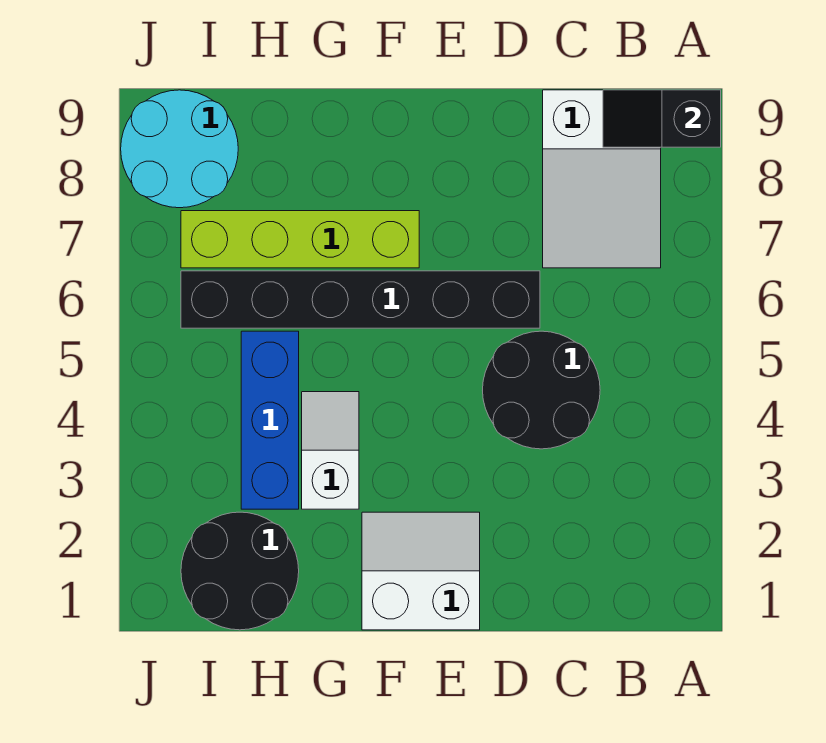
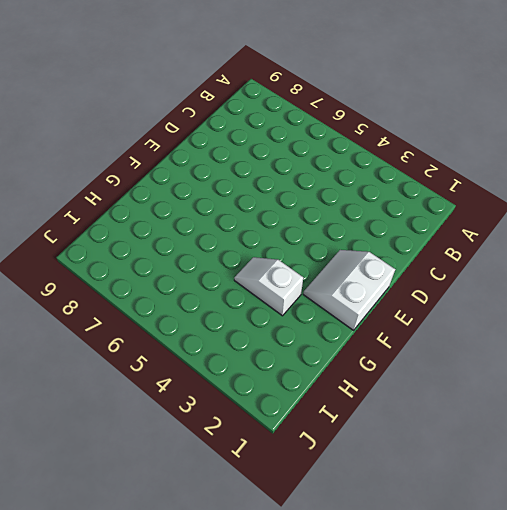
none -> white 2x3 slope [543,90,661,268]
none -> black 2x2 round brick [483,331,600,449]

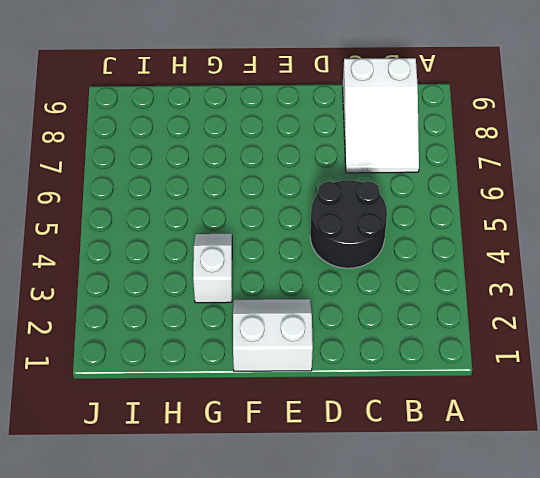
none -> black 1x6 brick [181,271,540,328]
none -> lime 1x4 brick [181,211,419,268]

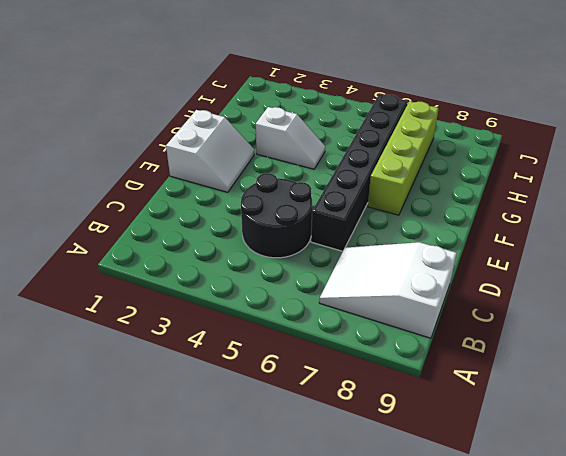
none -> black 2x2 round brick [181,512,299,630]
none -> blue 1x3 brick [241,331,299,509]

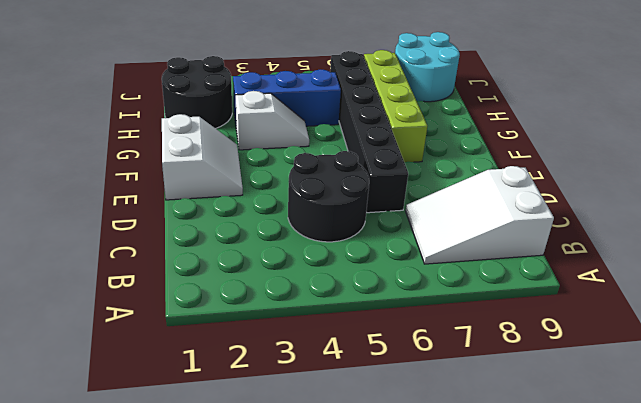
none -> black 1x2 slope [603,90,721,147]

